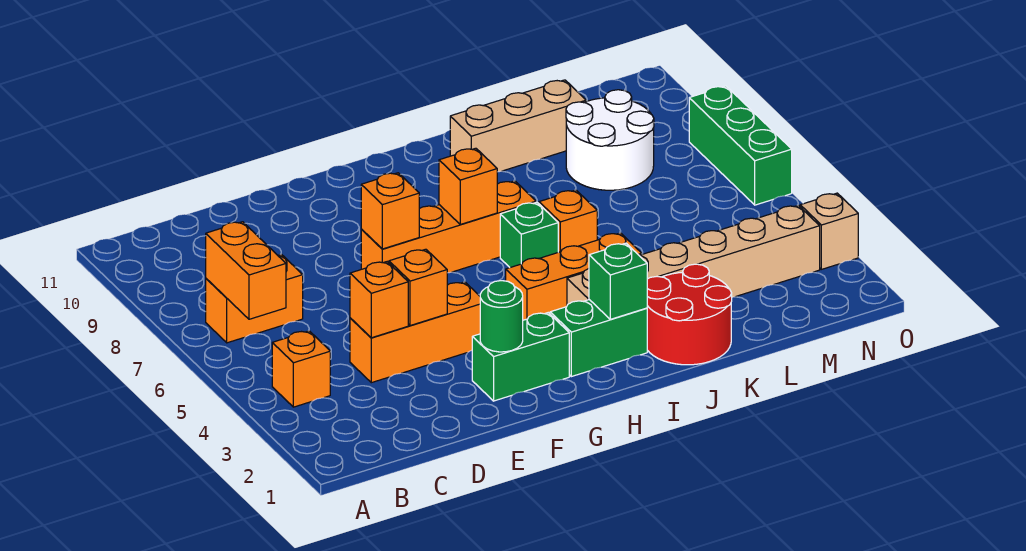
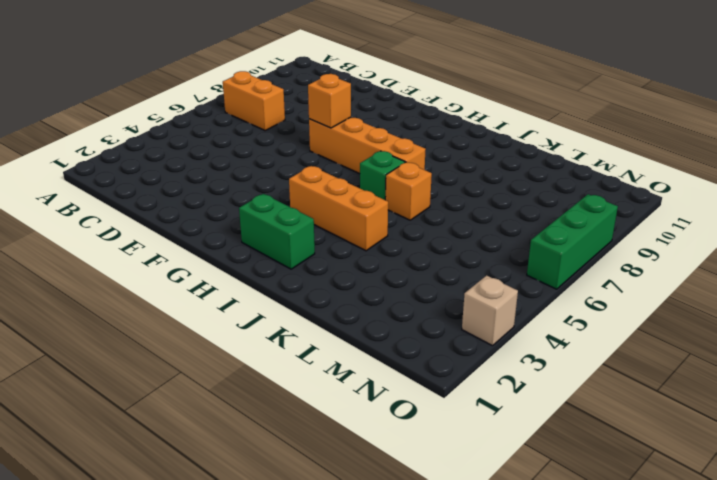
none -> orange 1x1 brick [272,331,330,407]
none -> orange 1x3 brick [350,282,480,383]
none -> green 1x2 brick [472,313,569,401]

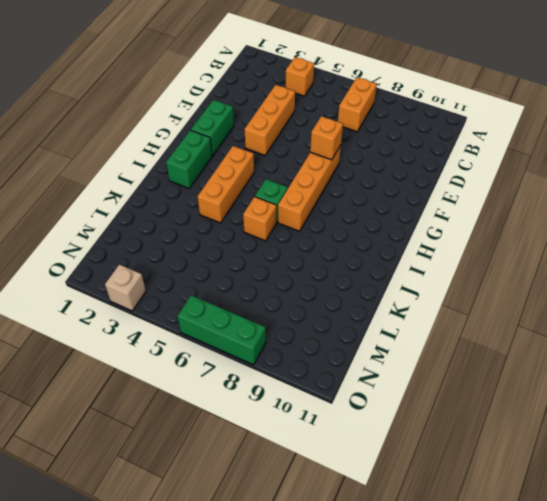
none -> tan 1x6 brick [567,205,820,305]
none -> red 2x2 round brick [647,264,732,365]
none -> tan 1x3 brick [450,80,586,172]

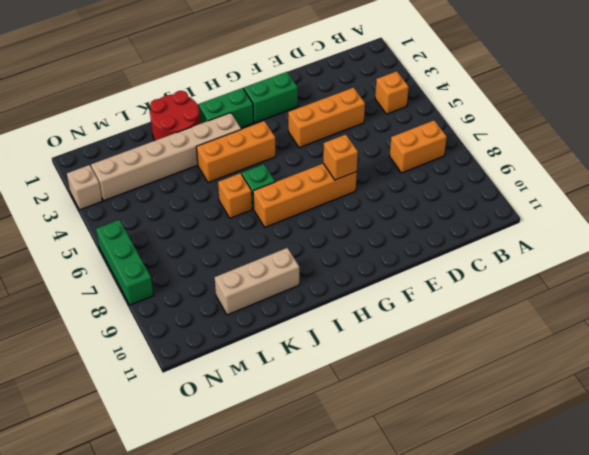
none -> white 2x2 round brick [566,90,654,190]
none -> orange 1x2 brick [206,222,286,319]
none -> orange 1x1 brick [350,262,408,338]

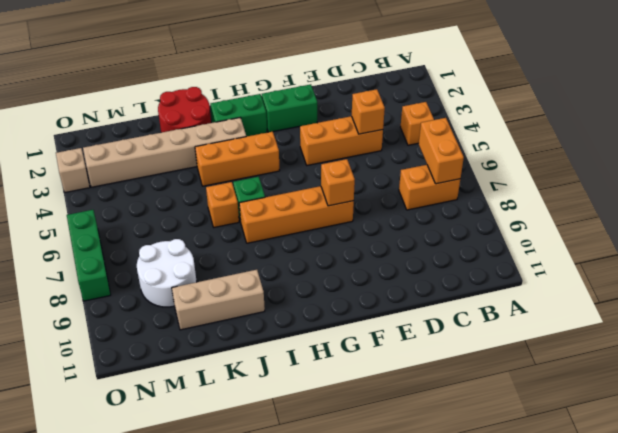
none -> orange 1x1 brick [389,249,447,326]
none -> green 1x1 round brick [480,281,523,352]
none -> orange 1x1 brick [439,148,497,224]

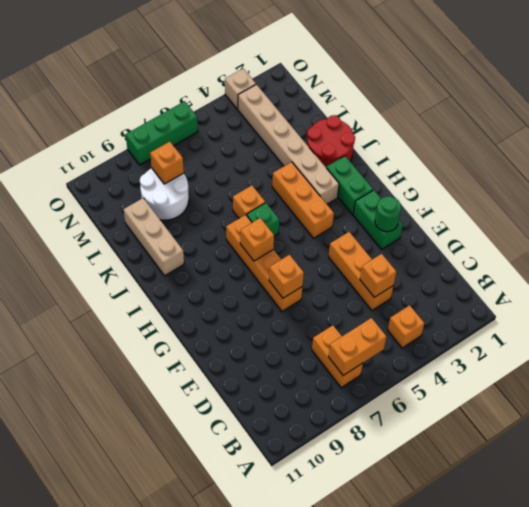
orange 1x1 brick [150,142,184,184] -> orange 1x1 brick moved to [389,249,447,326]
none -> green 1x1 brick [589,243,647,319]

